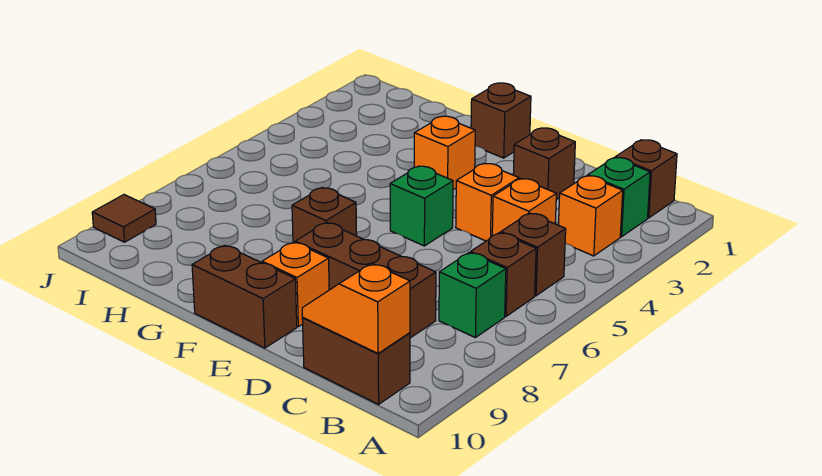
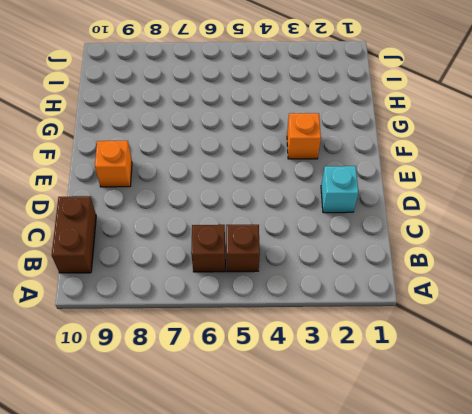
cyan 1x1 brick [321,166,358,213] -> brown 1x1 brick [513,128,575,200]
none -> brown 1x1 brick [616,140,677,218]
none -> green 1x1 brick [588,157,650,237]
none -> orange 1x1 brick [559,176,623,256]

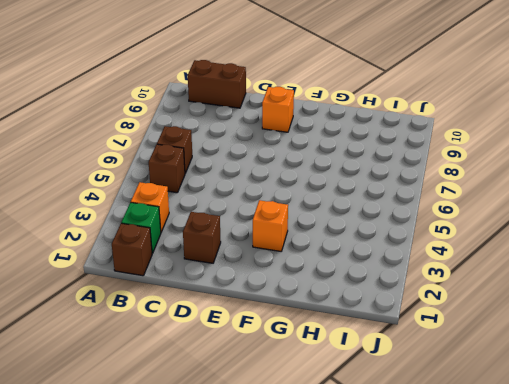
none -> green 1x1 brick [439,253,506,338]
none -> orange 1x1 brick [492,179,556,236]
none -> brown 1x3 brick [295,222,436,338]

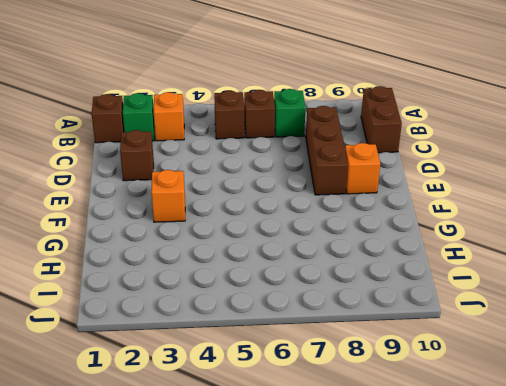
none -> orange 1x1 brick [492,179,556,236]
none -> orange 1x1 brick [456,163,519,241]
none -> green 1x1 brick [390,166,453,246]

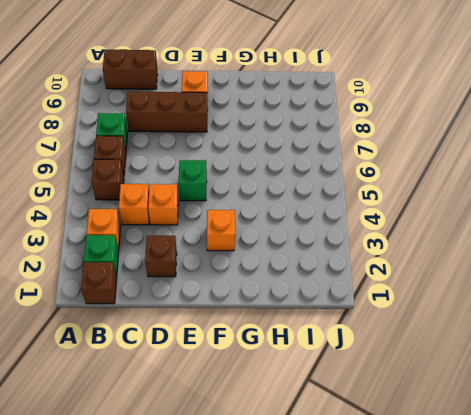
none -> brown 1x2 brick [192,245,297,348]
none -> brown 1x1 brick [471,83,531,158]
none -> brown 1x1 brick [292,188,357,242]

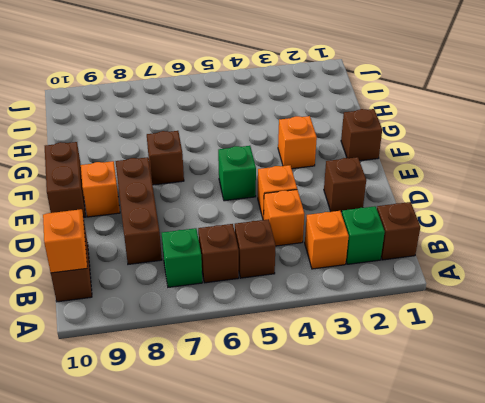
none -> brown 1x1 tile [92,195,156,242]

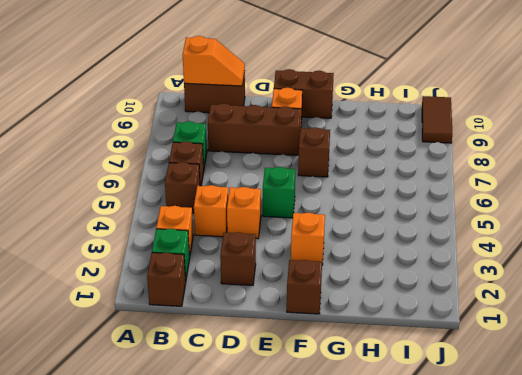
brown 1x2 tile [422,96,452,143] -> brown 1x1 tile [92,195,156,242]

